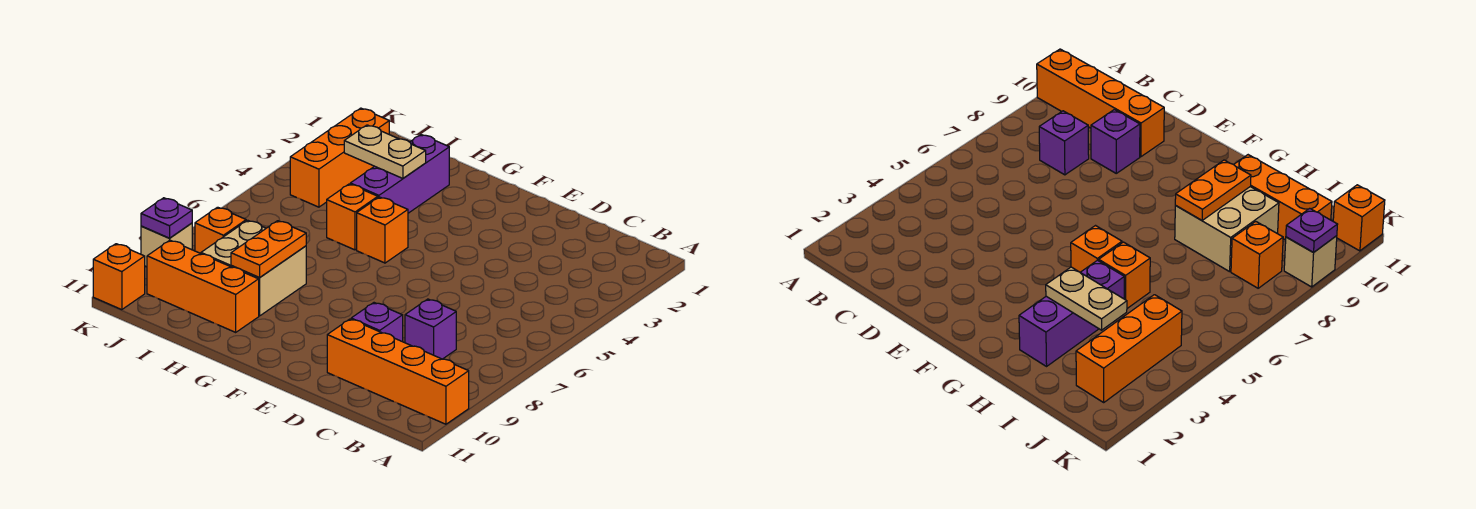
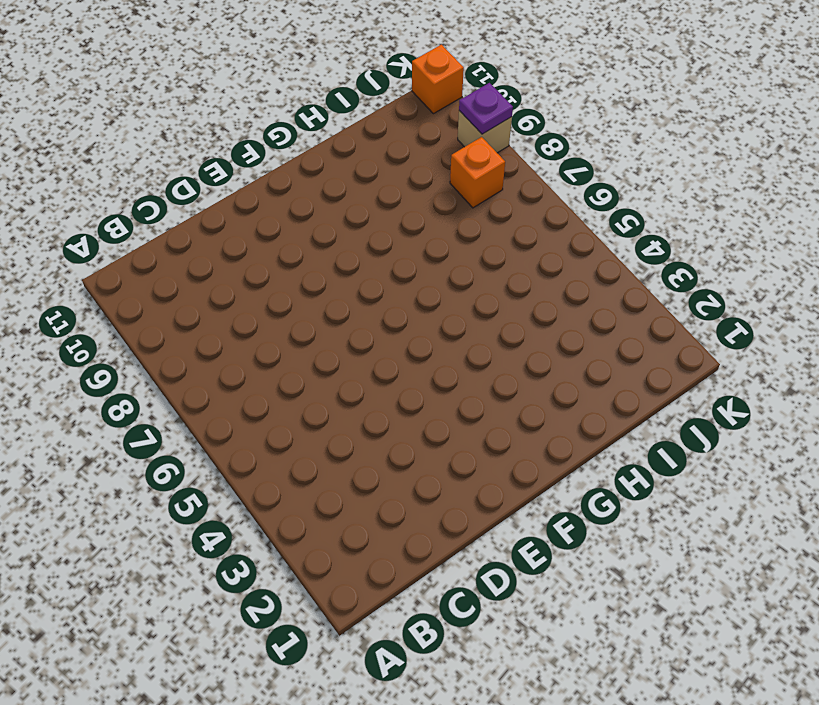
none -> orange 1x4 brick [327,319,469,424]
none -> purple 1x1 brick [405,299,456,359]
none -> purple 1x1 brick [351,303,403,342]

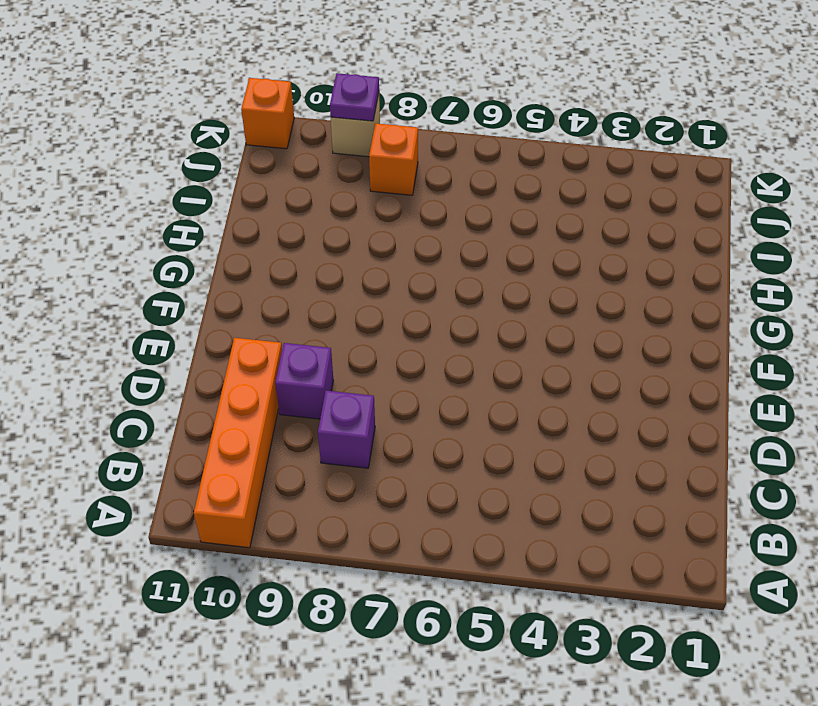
none -> orange 1x1 brick [357,197,408,263]
none -> purple 1x3 brick [350,135,449,213]
none -> orange 1x1 brick [327,184,378,250]

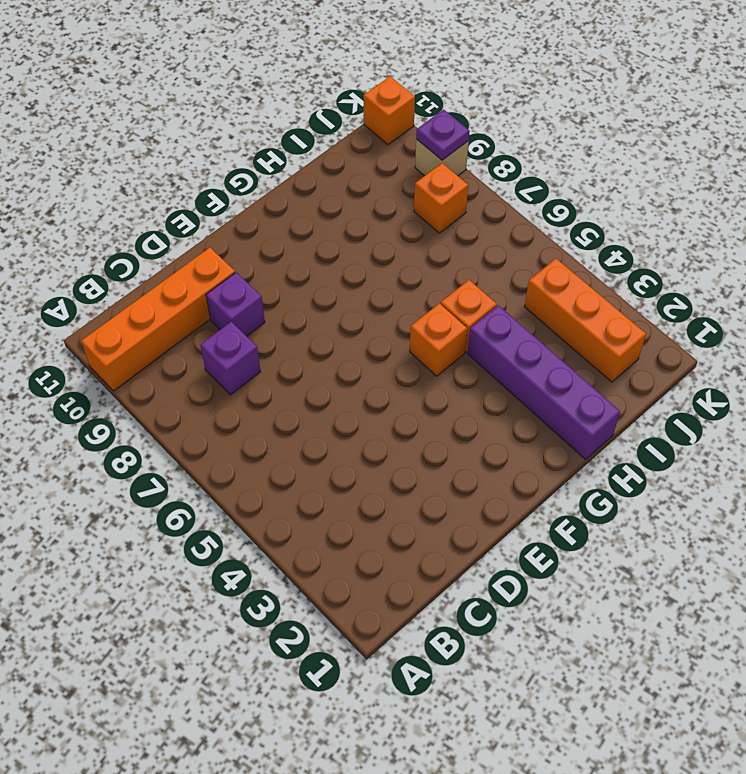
purple 1x4 brick [467,305,620,459] -> purple 1x3 brick [350,135,449,213]
none -> tan 2x2 brick [201,220,306,316]
none -> orange 1x3 brick [147,240,259,332]
none -> tan 1x2 plate [344,125,426,178]

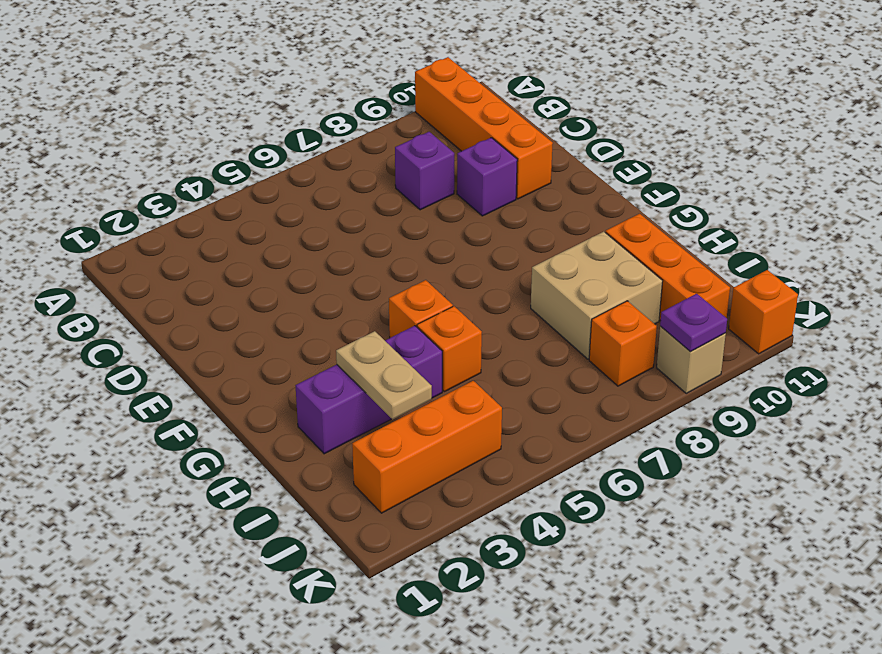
none -> orange 1x2 plate [231,221,306,277]

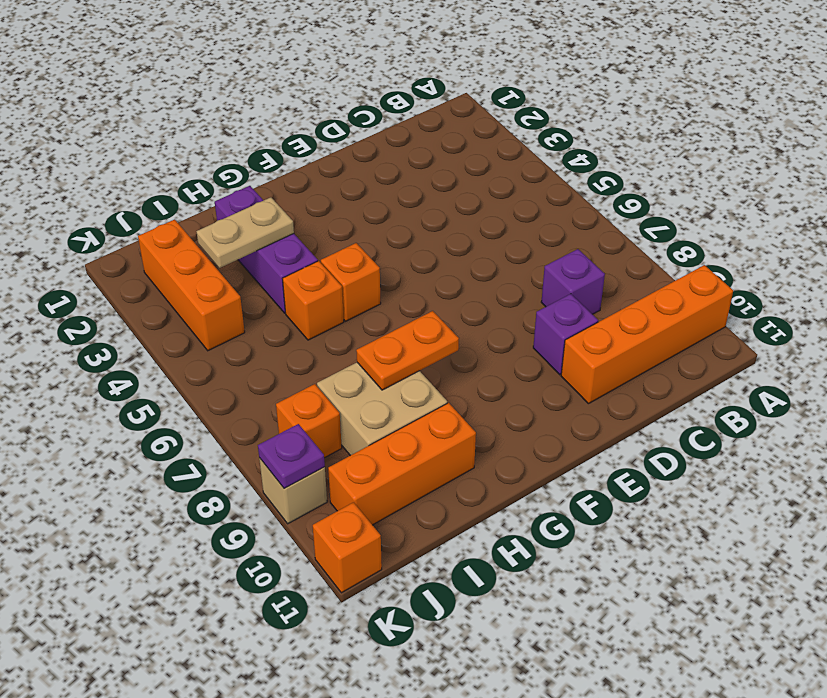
orange 1x2 plate [356,311,459,390] -> orange 1x2 plate turned to [231,221,306,277]

